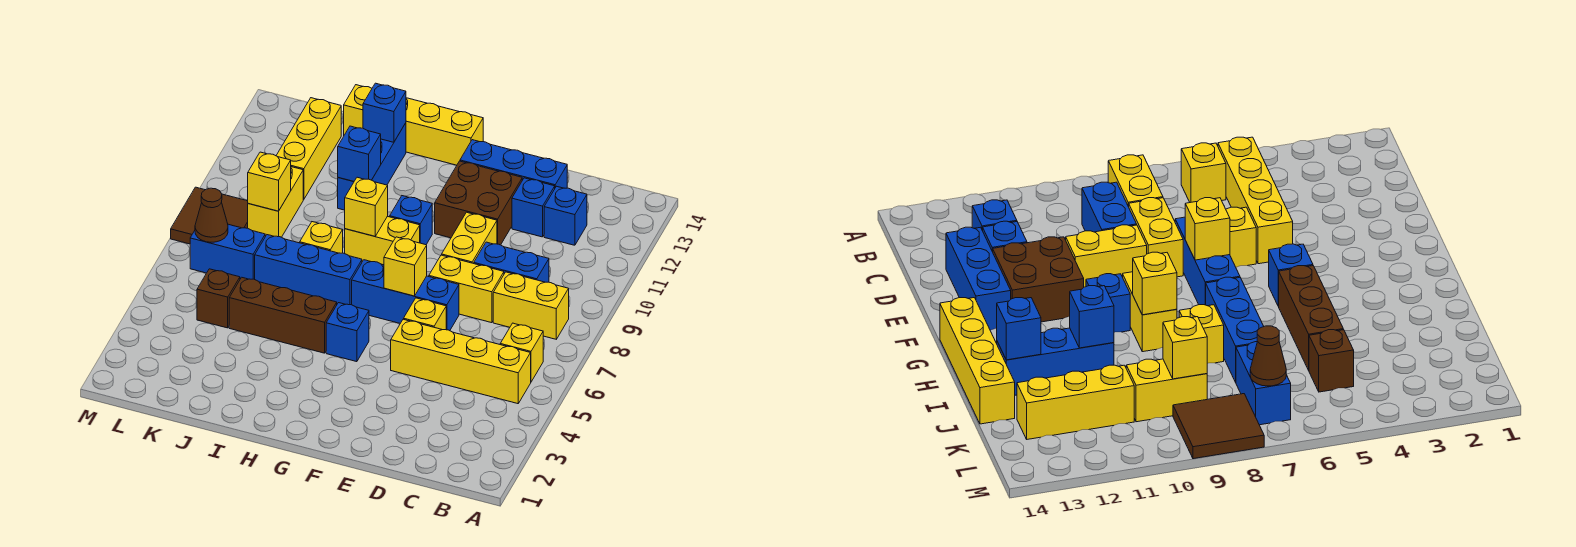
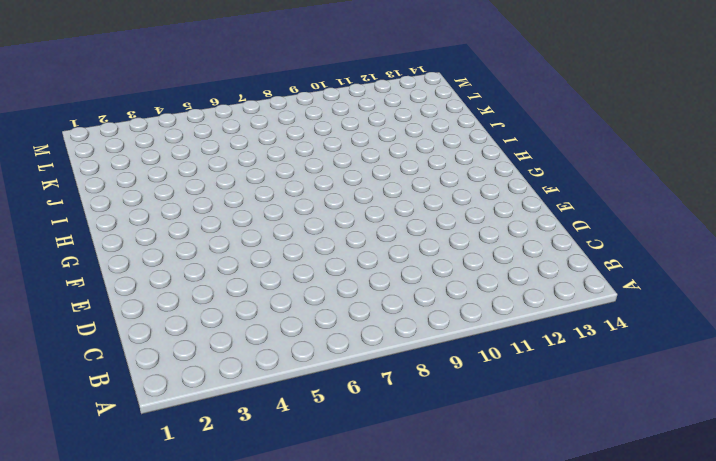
none -> yellow 1x4 brick [391,319,531,404]
none -> yellow 1x1 brick [500,323,543,382]
none -> yellow 1x2 brick [493,272,569,339]
none -> blue 1x2 brick [474,242,549,282]

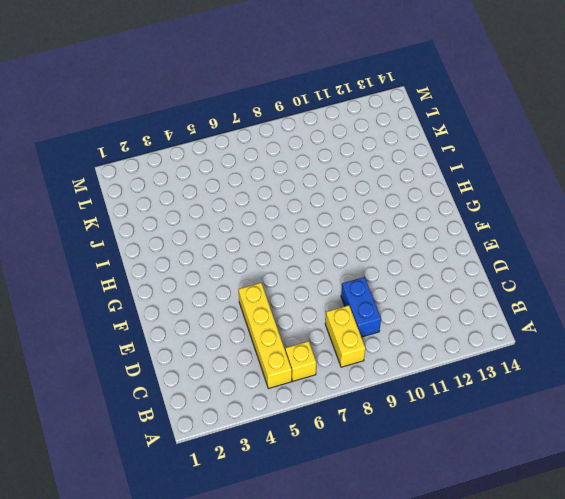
none -> blue 1x1 brick [544,186,587,245]
none -> yellow 1x2 brick [429,255,504,323]
none -> blue 1x1 brick [512,178,555,237]
none -> blue 1x3 brick [460,140,567,188]

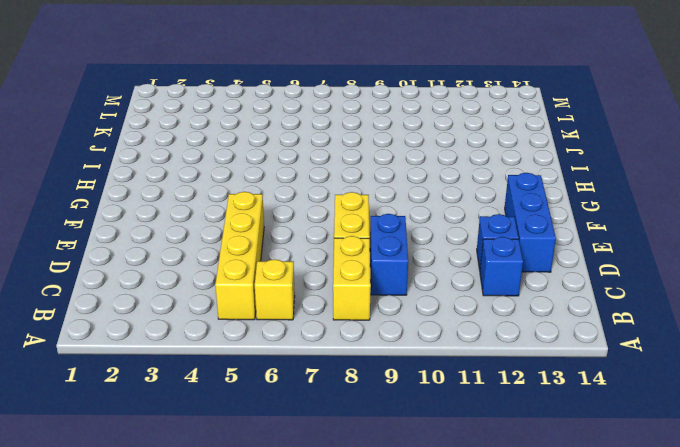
none -> yellow 1x1 brick [404,298,446,330]
none -> blue 1x3 brick [352,260,459,331]
none -> yellow 1x2 brick [442,212,497,264]
none -> brown 2x2 brick [435,161,522,245]

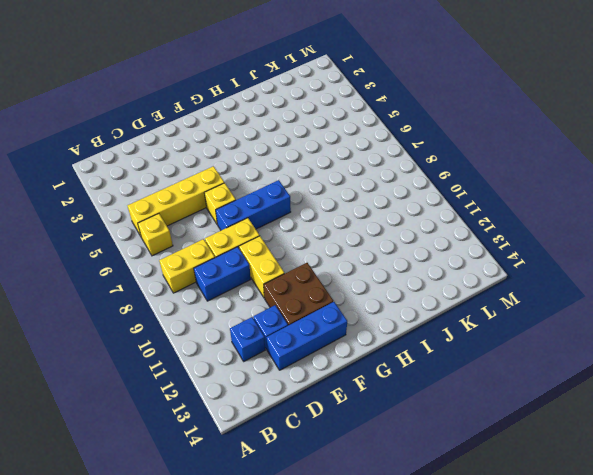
none -> blue 1x1 brick [326,303,369,362]
none -> yellow 1x2 brick [345,216,420,265]
none -> blue 1x1 brick [390,196,432,245]
none -> yellow 1x4 brick [344,85,483,165]

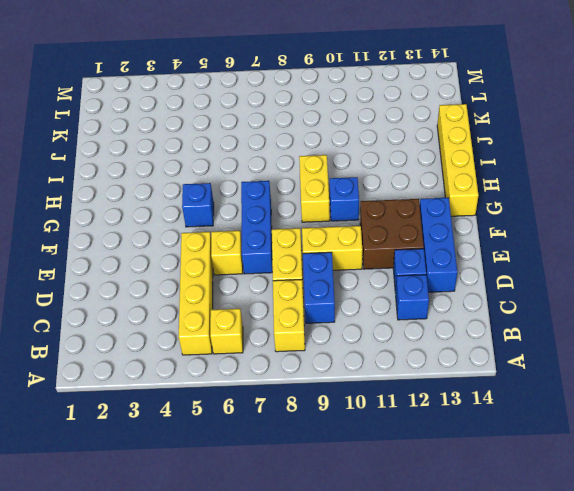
none -> brown 1x3 brick [229,277,337,353]
none -> blue 1x3 brick [255,235,362,305]
none -> yellow 1x1 brick [300,222,343,253]
none -> blue 1x3 brick [338,123,406,210]

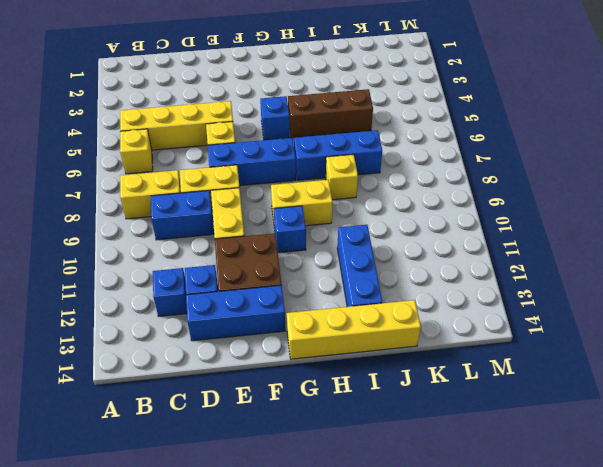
none -> brown 1x1 brick [197,269,240,328]
none -> blue 1x2 brick [190,224,265,279]
none -> yellow 1x2 brick [248,167,303,237]
none -> yellow 1x3 brick [276,98,341,200]

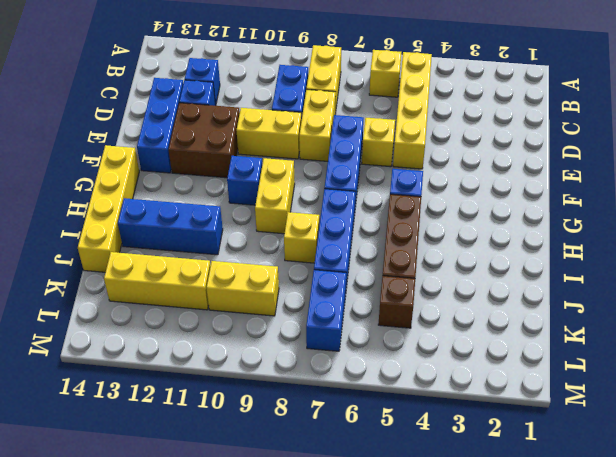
none -> brown 2x2 tile [171,187,248,244]
none -> yellow 1x1 brick [384,237,427,296]
none -> yellow 1x1 brick [345,177,388,236]
none -> blue 1x1 brick [338,126,381,181]

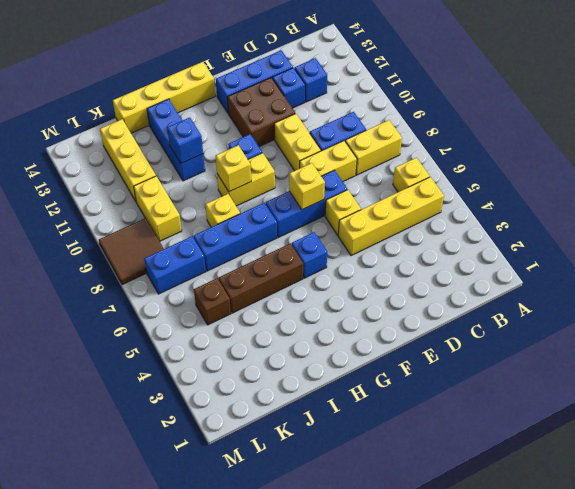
none -> blue 1x1 brick [363,83,406,142]
none -> yellow 1x1 brick [248,152,291,211]
none -> brown 1x1 cone [195,188,228,242]

